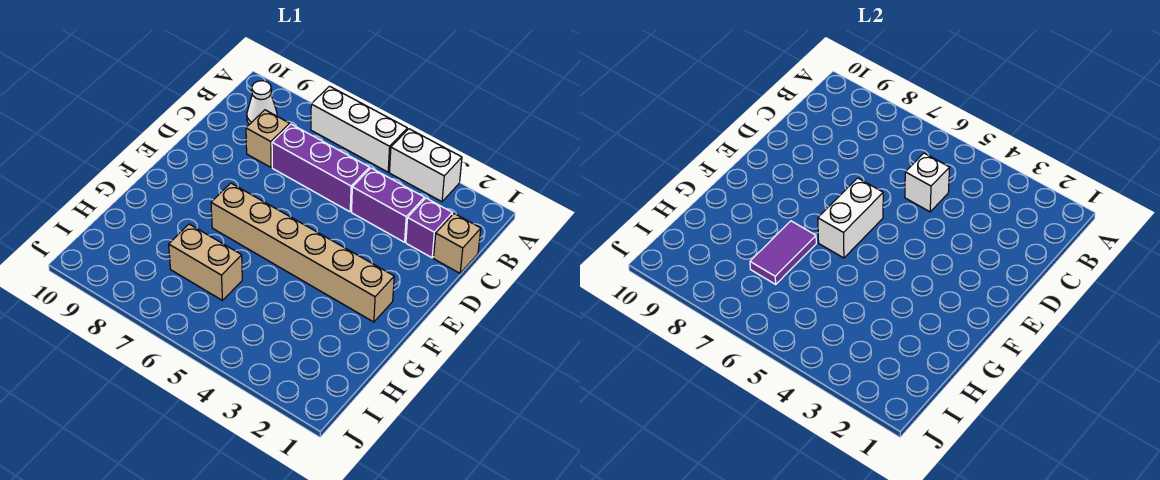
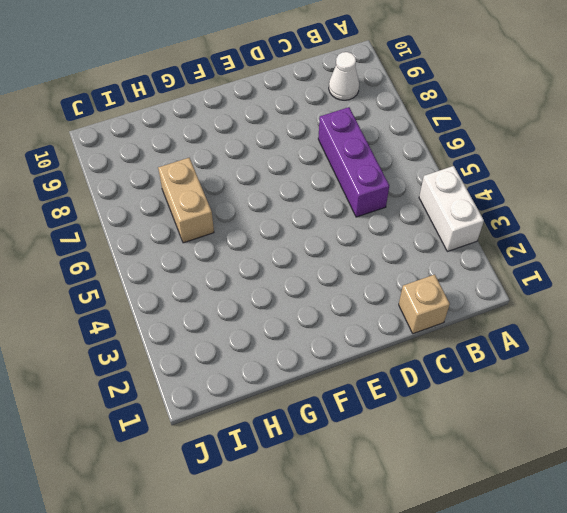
none -> white 1x3 brick [311,86,407,172]
none -> purple 1x1 brick [406,198,452,258]
none -> purple 1x2 brick [352,168,424,242]

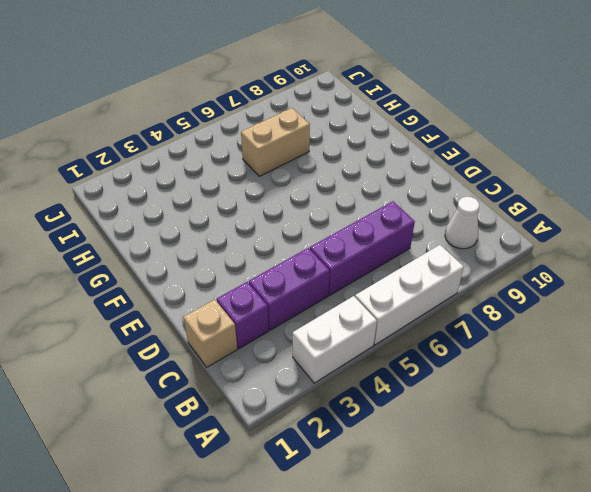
none -> tan 1x1 brick [246,110,290,167]
none -> tan 1x6 brick [211,183,394,322]
none -> white 1x1 brick [905,153,950,212]

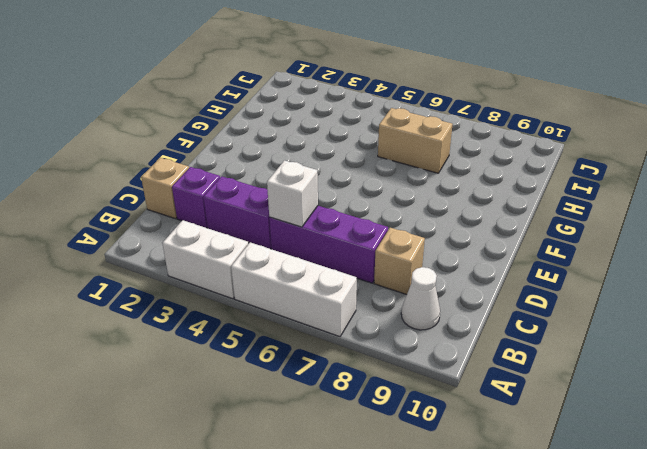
none -> tan 1x6 brick [211,183,394,322]
none -> white 1x2 brick [818,178,883,258]
none -> purple 1x2 tile [750,221,816,284]

